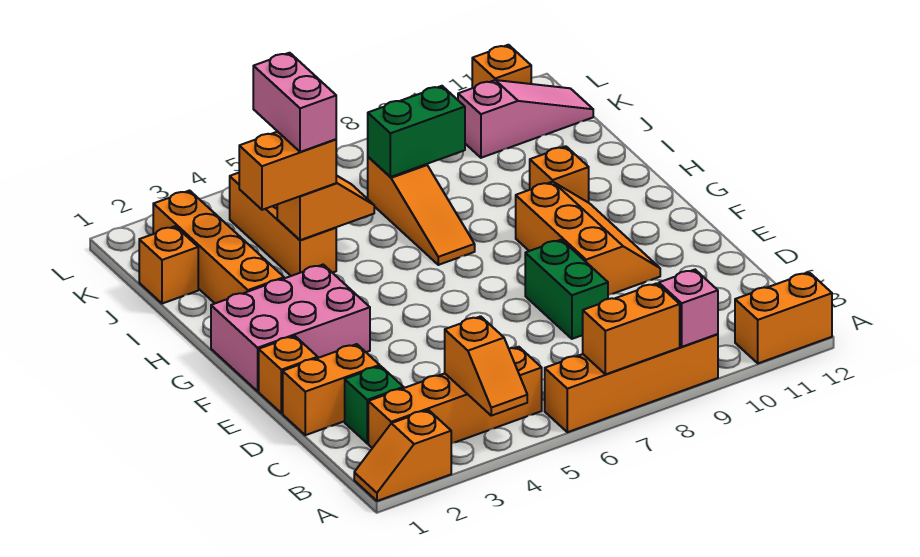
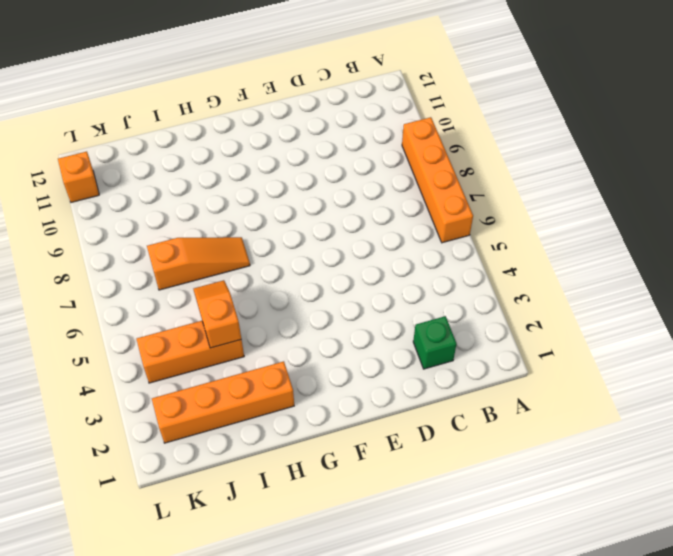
none -> orange 1x2 slope [354,410,451,501]
none -> orange 1x2 brick [735,272,832,363]
none -> orange 1x4 brick [368,347,542,448]

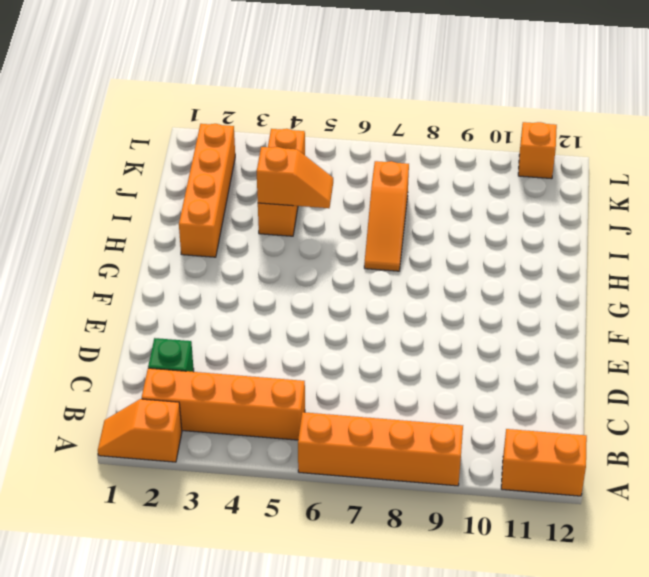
none -> orange 1x2 brick [283,344,380,435]
none -> green 1x2 brick [525,240,608,339]
none -> orange 1x1 brick [259,336,318,413]

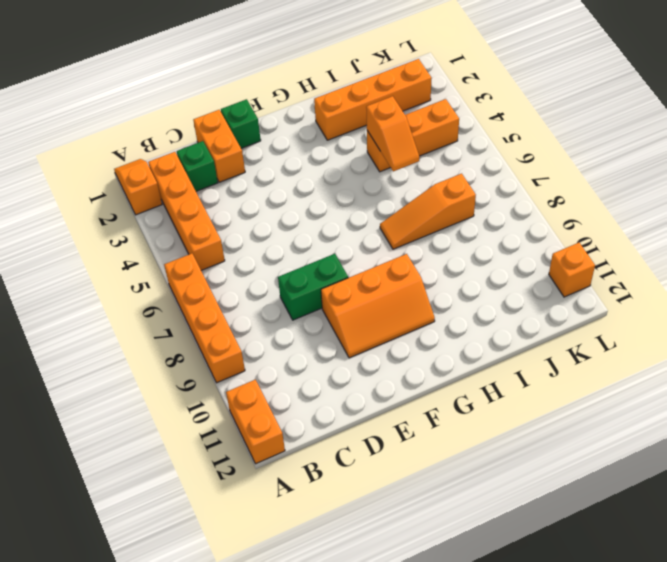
green 1x1 brick [221,99,261,148] -> orange 1x1 brick [259,336,318,413]
none -> pink 2x3 brick [211,265,370,391]
none -> orange 1x1 brick [530,146,589,203]
none -> orange 1x1 brick [139,226,198,304]

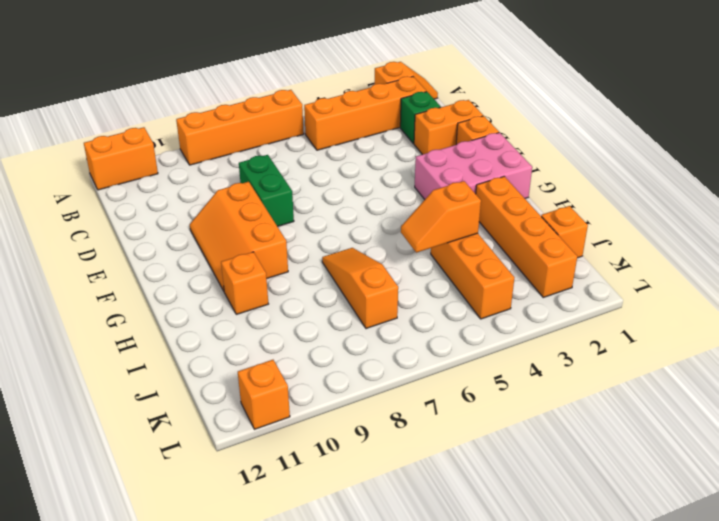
none -> pink 1x3 slope [458,80,593,158]
none -> orange 1x2 slope [445,316,527,416]
none -> orange 1x2 brick [583,283,680,374]

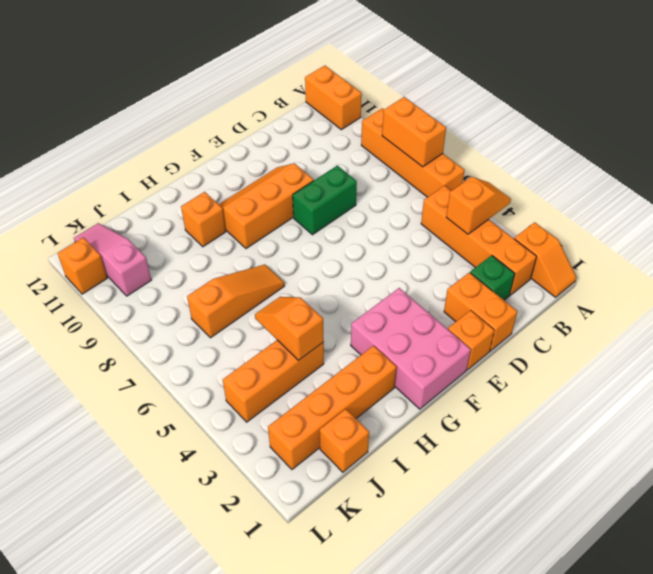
none -> pink 1x1 brick [659,270,718,347]
none -> green 1x2 brick [368,86,465,177]
none -> orange 1x2 brick [239,132,336,210]

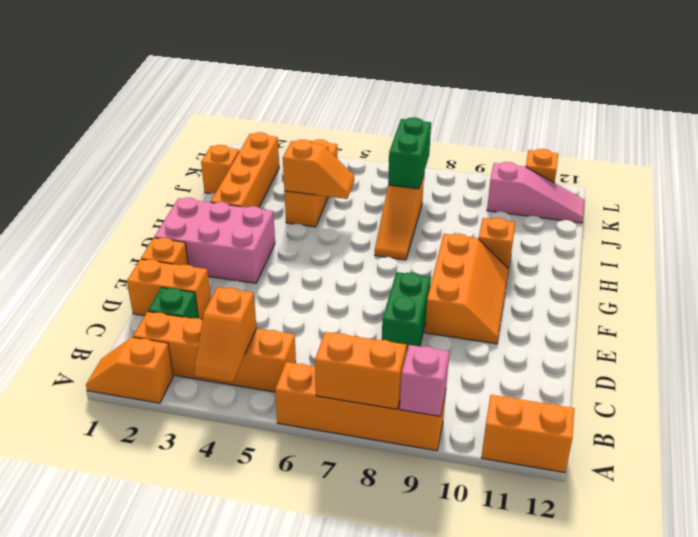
green 1x2 brick [388,117,431,189] -> green 1x2 brick turned to [368,86,465,177]
none -> orange 1x2 brick [239,132,336,210]
none -> pink 1x2 brick [253,53,336,152]

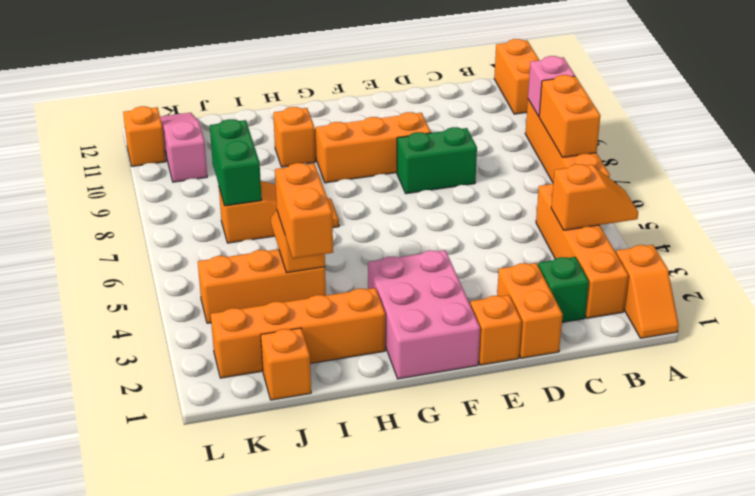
none -> pink 1x2 brick [253,53,336,152]

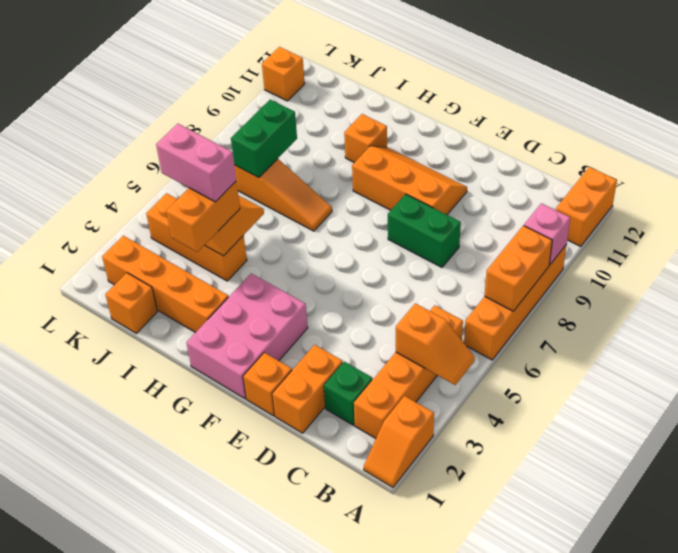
none -> pink 1x3 slope [458,80,593,158]

